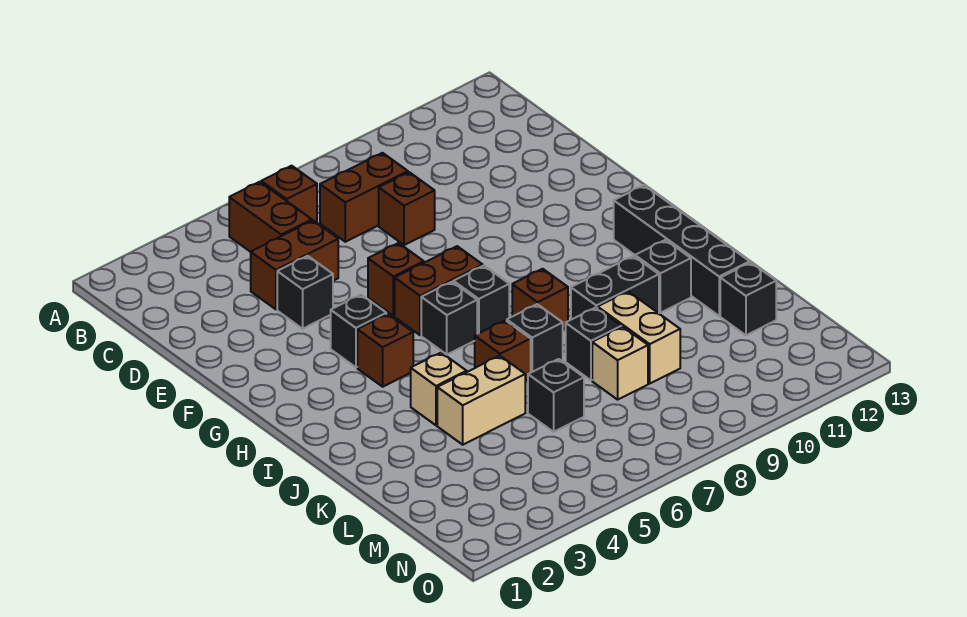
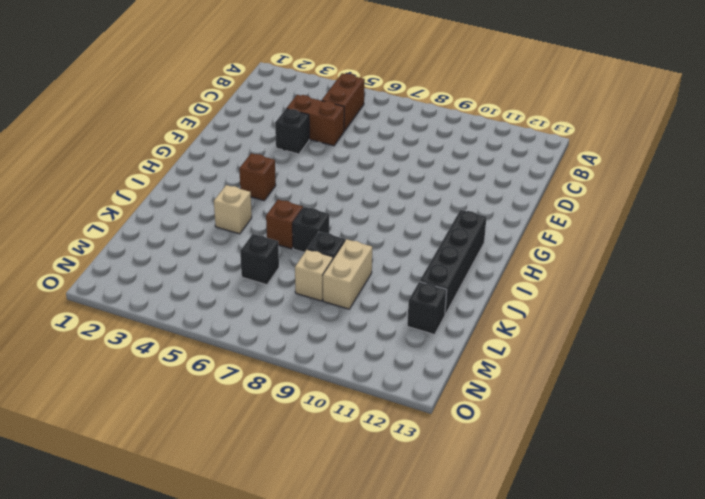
none -> brown 1x1 brick [261,166,317,223]
none -> brown 1x2 brick [320,153,408,242]
none -> brown 1x1 brick [379,172,435,245]

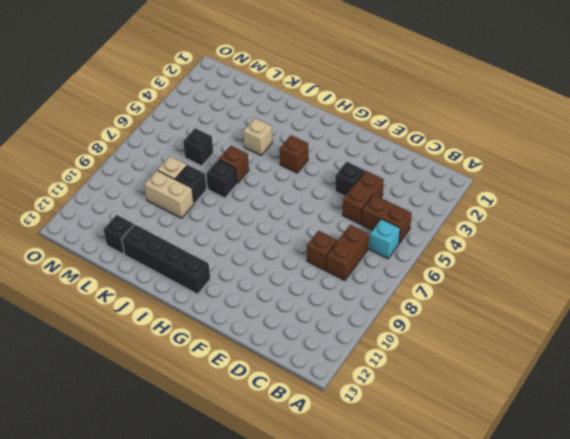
cyan 1x1 brick [369,219,400,259] -> brown 1x1 brick [261,166,317,223]
none -> brown 1x1 brick [368,243,424,316]
none -> black 1x1 brick [331,295,386,367]
none -> brown 1x2 brick [395,246,483,335]

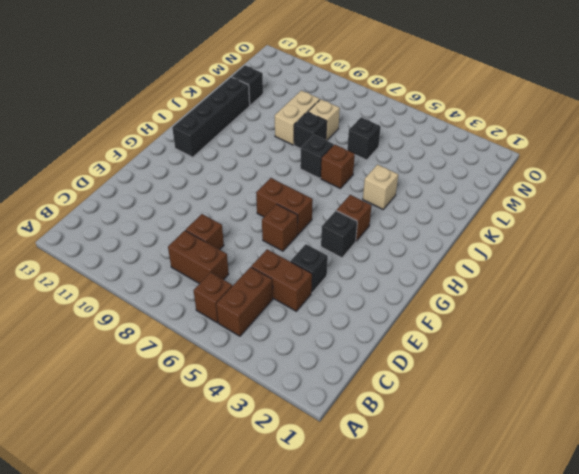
none -> black 1x1 brick [421,282,477,354]
none -> black 1x1 brick [453,266,509,334]
none -> brown 1x1 brick [512,269,568,329]

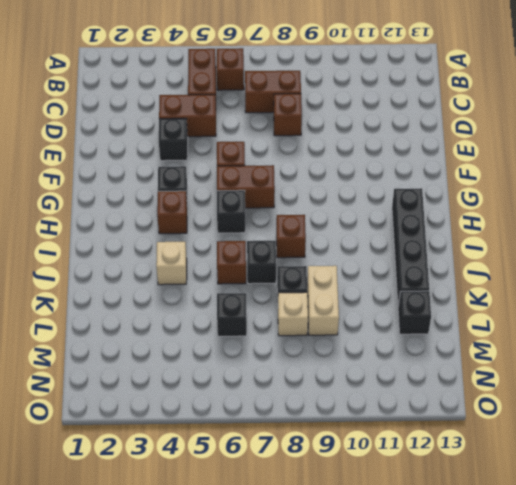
none -> black 1x1 brick [453,266,509,334]
none -> black 1x2 brick [571,256,659,320]
none -> black 1x1 brick [635,240,691,313]

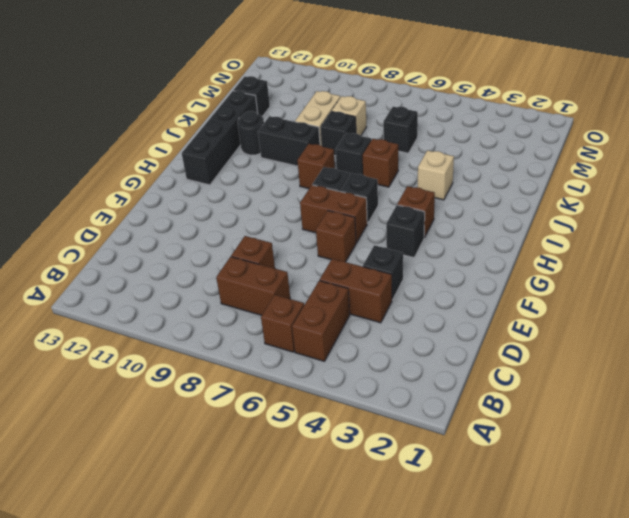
black 1x1 round brick [238,111,264,155] -> black 1x1 brick [635,240,691,313]
none -> tan 1x2 brick [437,356,525,445]

